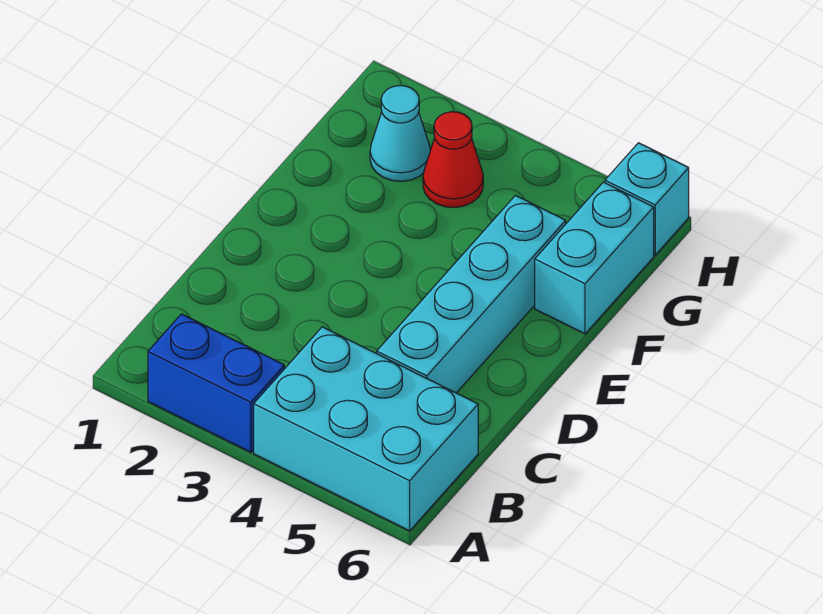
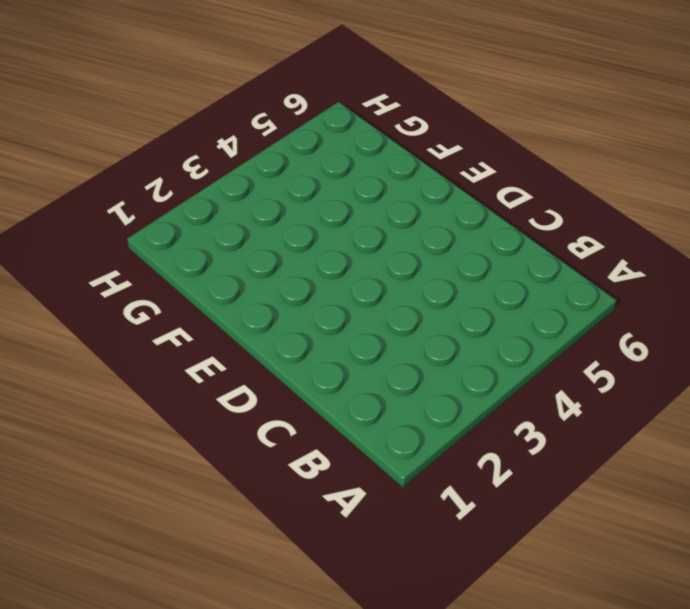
none -> blue 1x2 brick [148,314,284,452]
none -> cyan 2x3 brick [254,327,478,531]

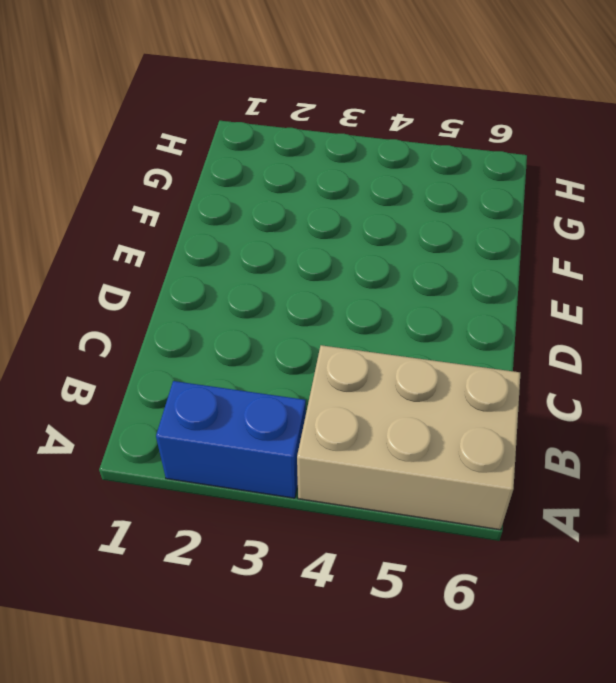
tan 2x3 brick [297,345,520,530] -> cyan 2x3 brick [254,327,478,531]
none -> cyan 1x4 brick [377,195,566,393]
none -> cyan 1x2 brick [535,182,654,334]

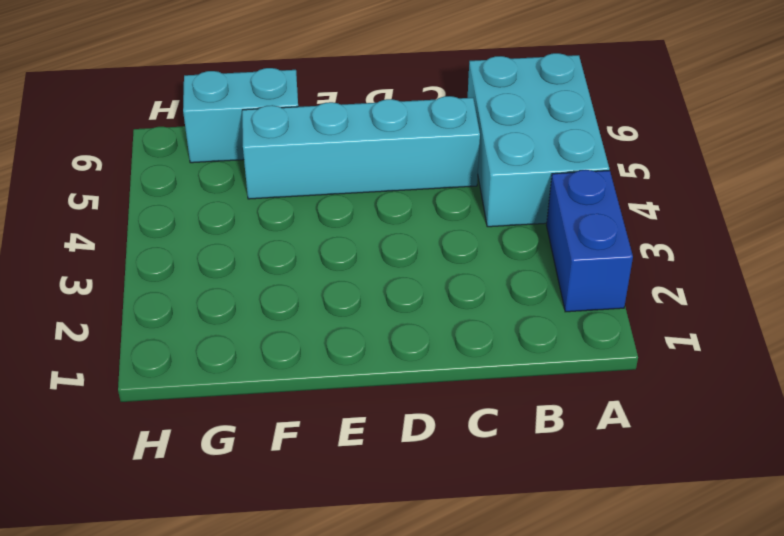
none -> cyan 1x1 cone [370,86,430,181]
none -> red 1x1 cone [423,112,483,208]

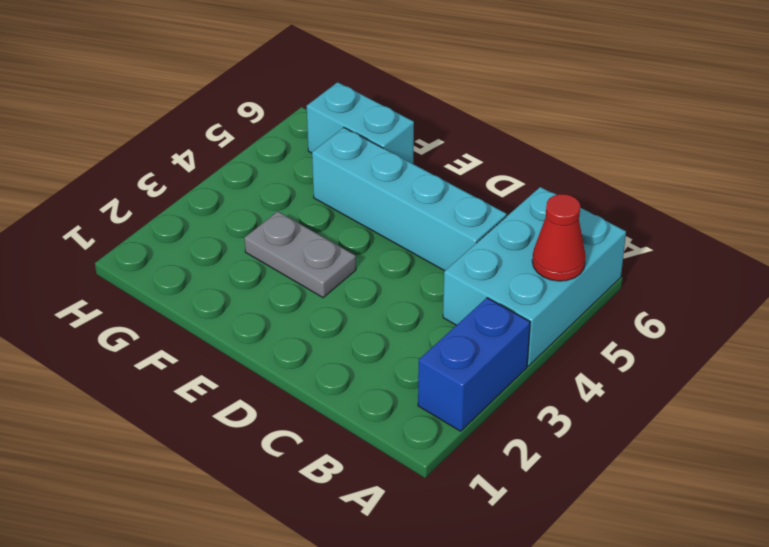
red 1x1 cone [532,194,586,281] -> red 1x1 cone moved to [423,112,483,208]
grey 1x2 plate [244,211,356,298] -> none
none -> cyan 1x1 cone [370,86,430,181]
none -> cyan 1x1 brick [605,143,689,255]

